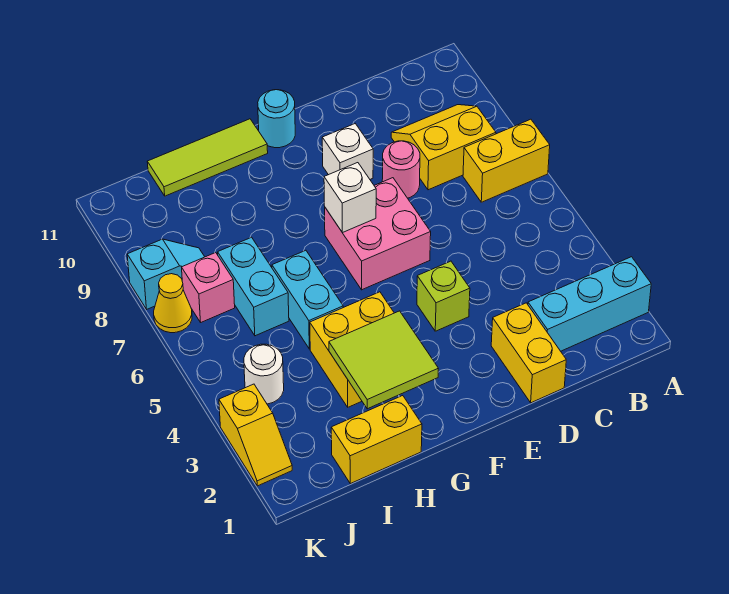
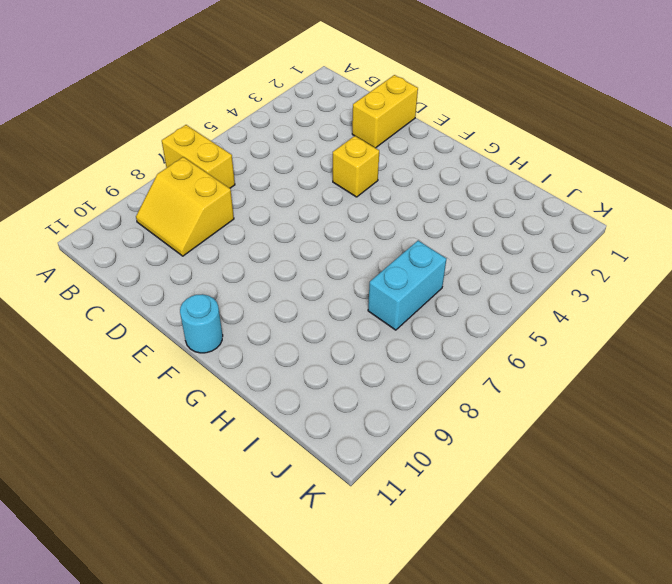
yellow 1x1 brick [333,136,379,197] -> lime 1x1 brick [417,261,470,331]
none -> cyan 1x3 brick [528,257,651,351]
none -> pink 1x1 round brick [382,141,420,198]
none -> pink 2x2 brick [325,178,431,290]

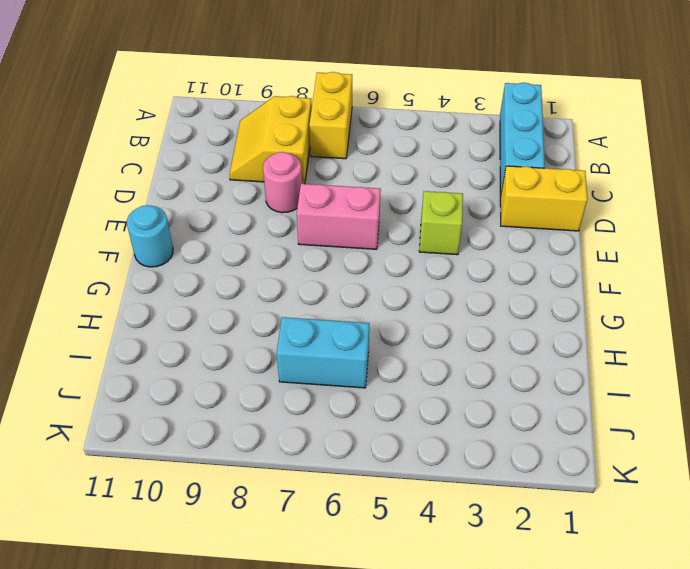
pink 1x2 brick [297,184,381,249] -> pink 2x2 brick [325,178,431,290]
none -> white 1x1 brick [322,124,373,179]
none -> yellow 2x2 brick [310,292,394,407]
none -> lime 1x3 tile [147,119,268,196]

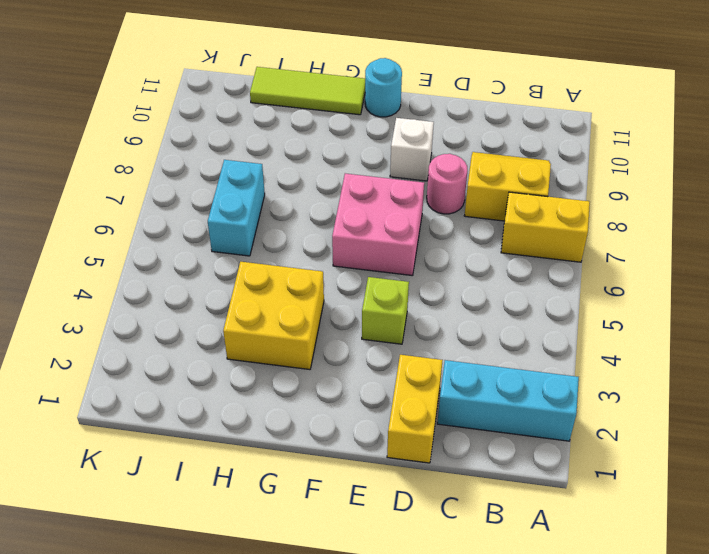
none -> yellow 1x2 brick [331,396,422,484]
none -> cyan 1x2 brick [272,250,343,349]
none -> white 1x1 round brick [244,344,284,404]

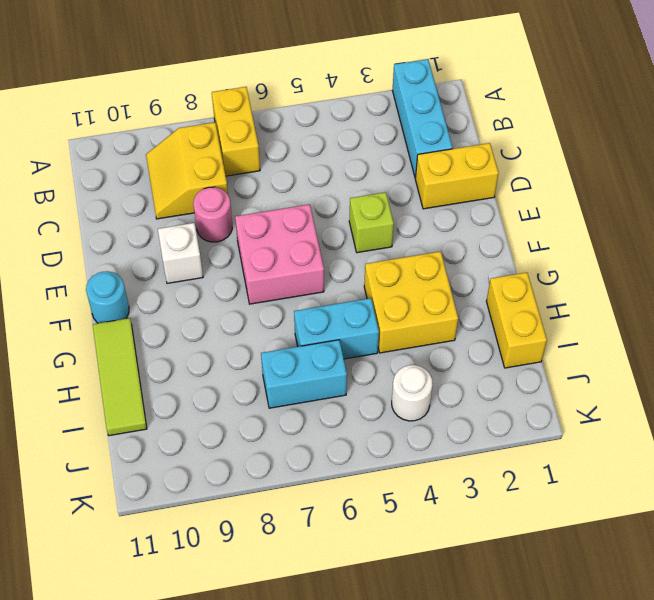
none -> pink 1x1 brick [182,253,235,322]
none -> cyan 1x2 slope [127,239,204,309]
none -> yellow 1x2 slope [219,384,292,486]

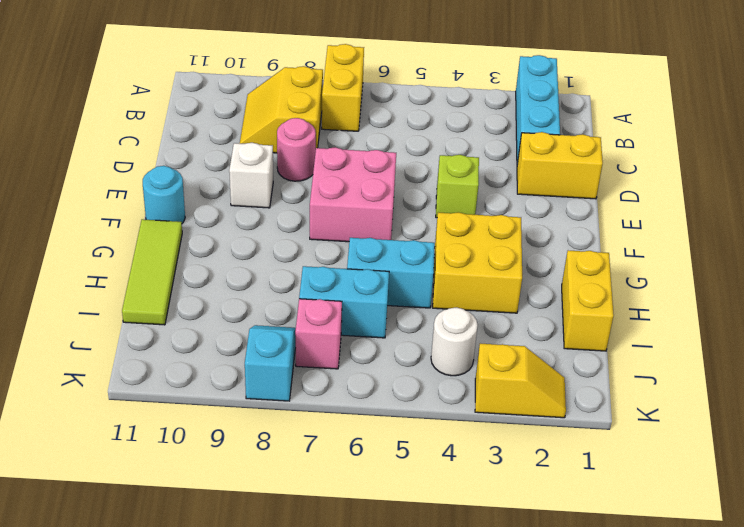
none -> yellow 1x1 cone [154,274,192,333]
none -> white 1x1 brick [324,163,376,233]
none -> lime 2x2 tile [329,311,438,409]

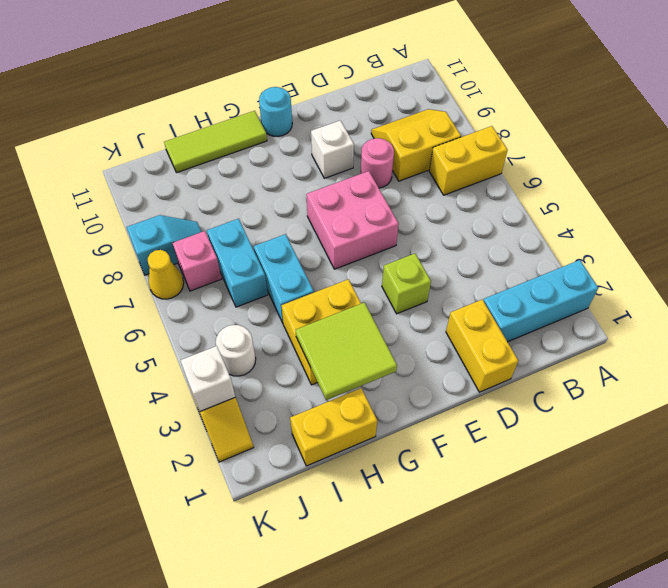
white 1x1 brick [180,346,235,411] -> white 1x1 brick moved to [324,163,376,233]

